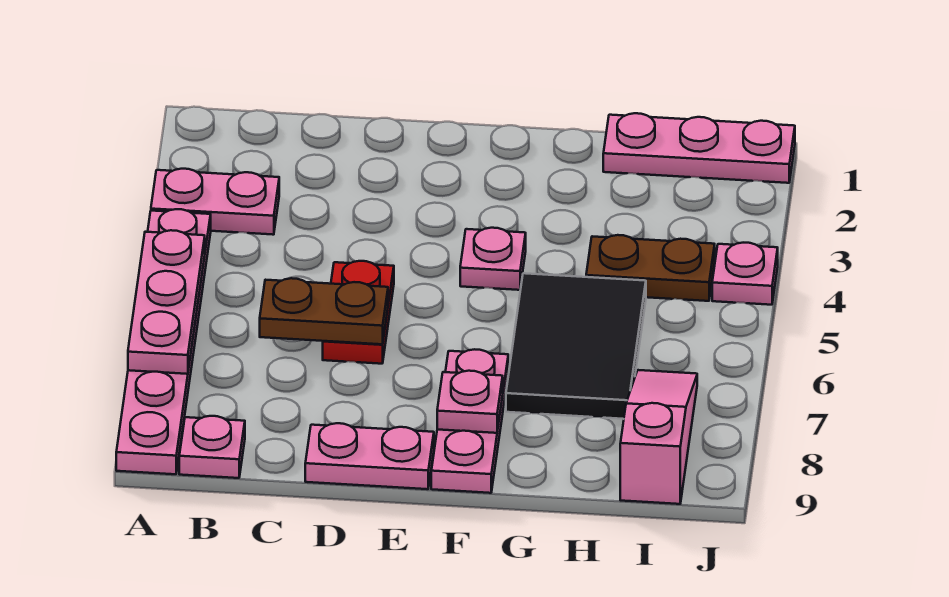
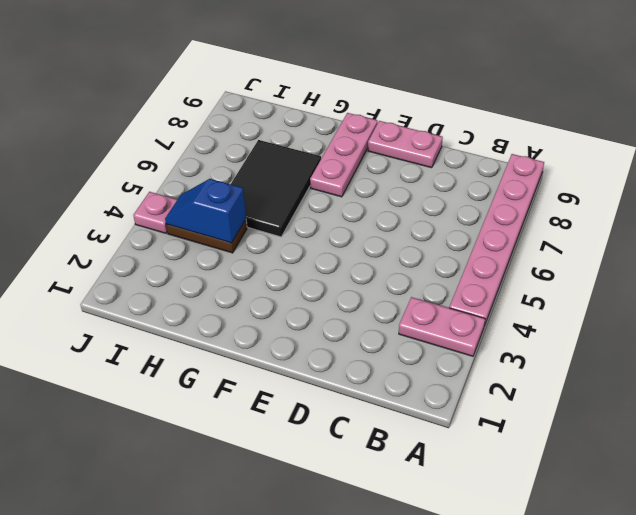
blue 1x2 slope [165,179,246,243] -> none
none -> pink 1x1 plate [179,416,245,478]
none -> red 1x2 plate [323,261,394,364]
none -> pink 1x1 plate [460,228,526,290]

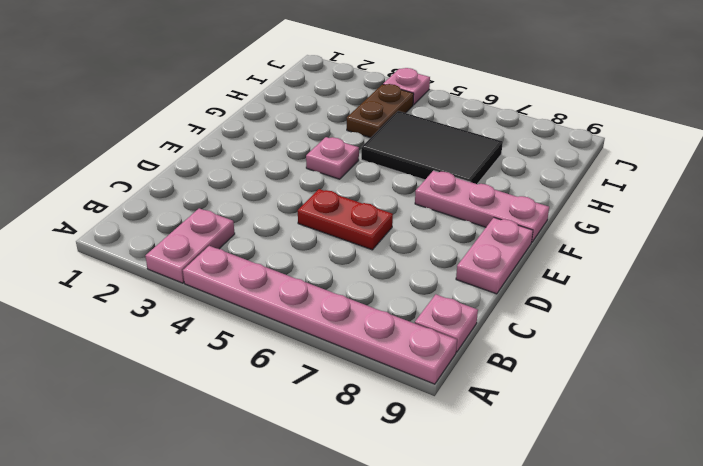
none -> pink 1x3 plate [603,113,795,183]
none -> pink 1x3 slope [620,370,697,504]
none -> pink 1x3 plate [128,230,205,374]

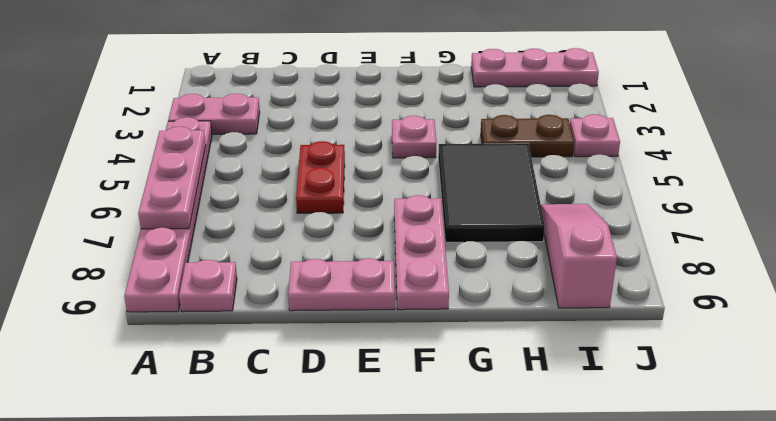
none -> brown 1x2 plate [260,278,388,344]
none -> pink 1x1 plate [437,371,503,433]

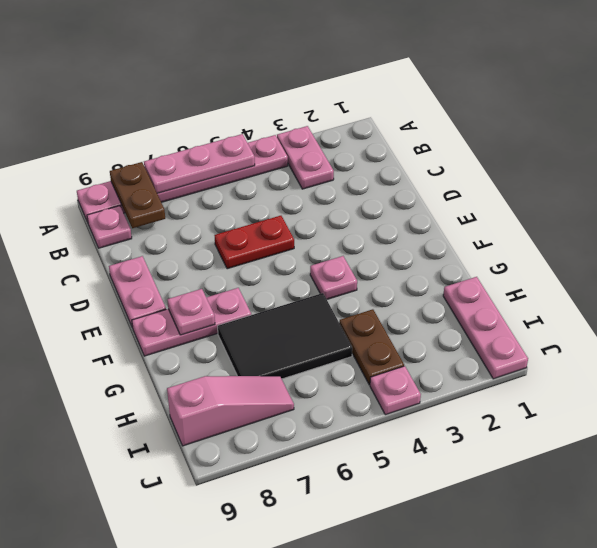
brown 1x2 plate [110,162,165,228] -> brown 1x2 plate moved to [260,278,388,344]

